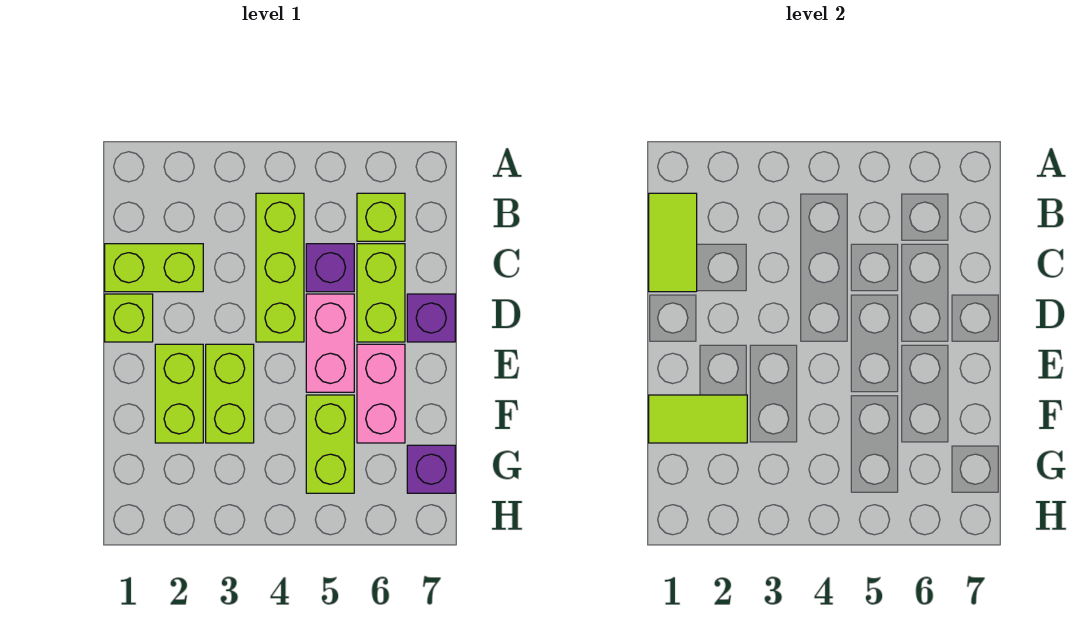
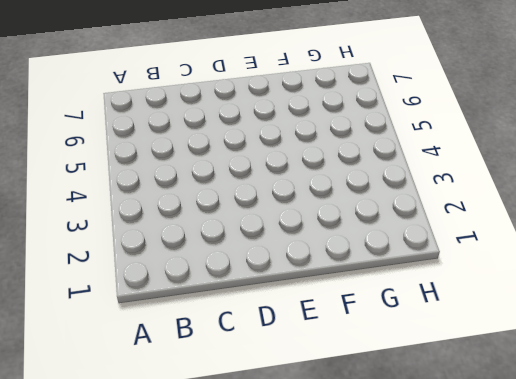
none -> lime 1x3 brick [256,193,304,342]
none -> lime 1x1 brick [357,193,405,241]
none -> lime 1x2 brick [105,244,203,292]

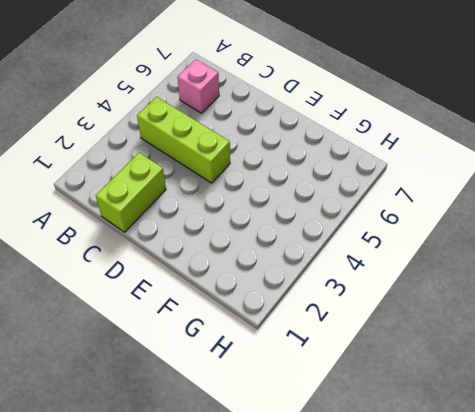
pink 1x1 brick [177,59,219,113] -> lime 1x1 brick [357,193,405,241]
none -> purple 1x1 brick [306,244,354,292]
none -> lime 1x2 brick [357,244,405,342]
none -> lime 1x1 brick [105,294,153,342]

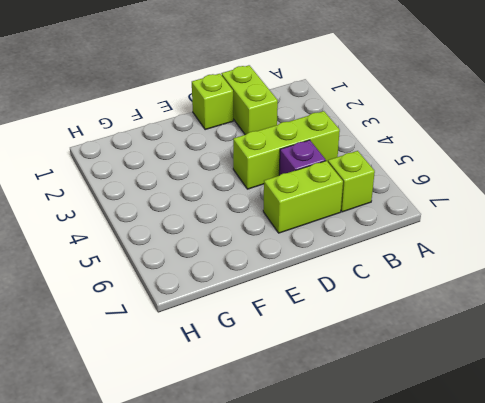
none -> pink 1x2 brick [306,294,354,392]
none -> purple 1x1 brick [407,294,455,342]
none -> lime 1x2 brick [155,344,203,443]

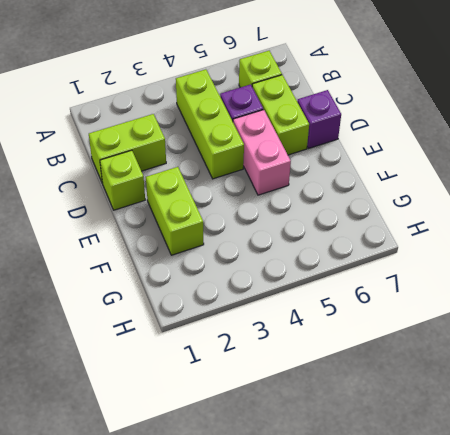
none -> lime 1x2 brick [206,344,254,443]
none -> pink 1x2 brick [357,344,405,443]
none -> lime 1x2 brick [306,395,354,493]

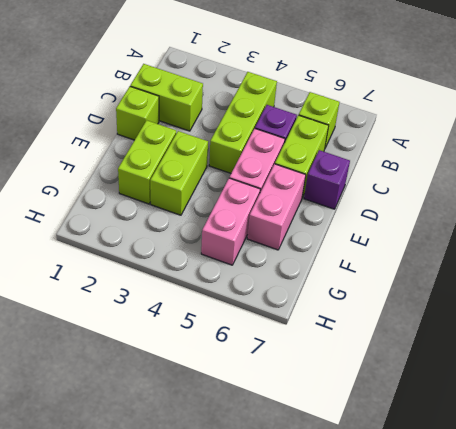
pink 1x2 brick [201,178,260,265] -> lime 1x2 brick [306,395,354,493]
none -> purple 1x1 brick [407,445,455,493]
none -> lime 1x2 tile [649,193,697,292]
none -> lime 1x2 tile [649,395,747,443]

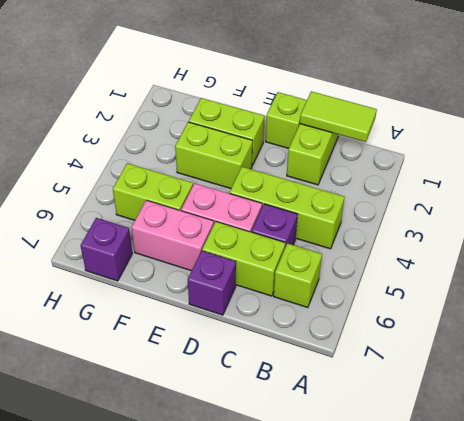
none -> lime 1x2 tile [649,395,747,443]

